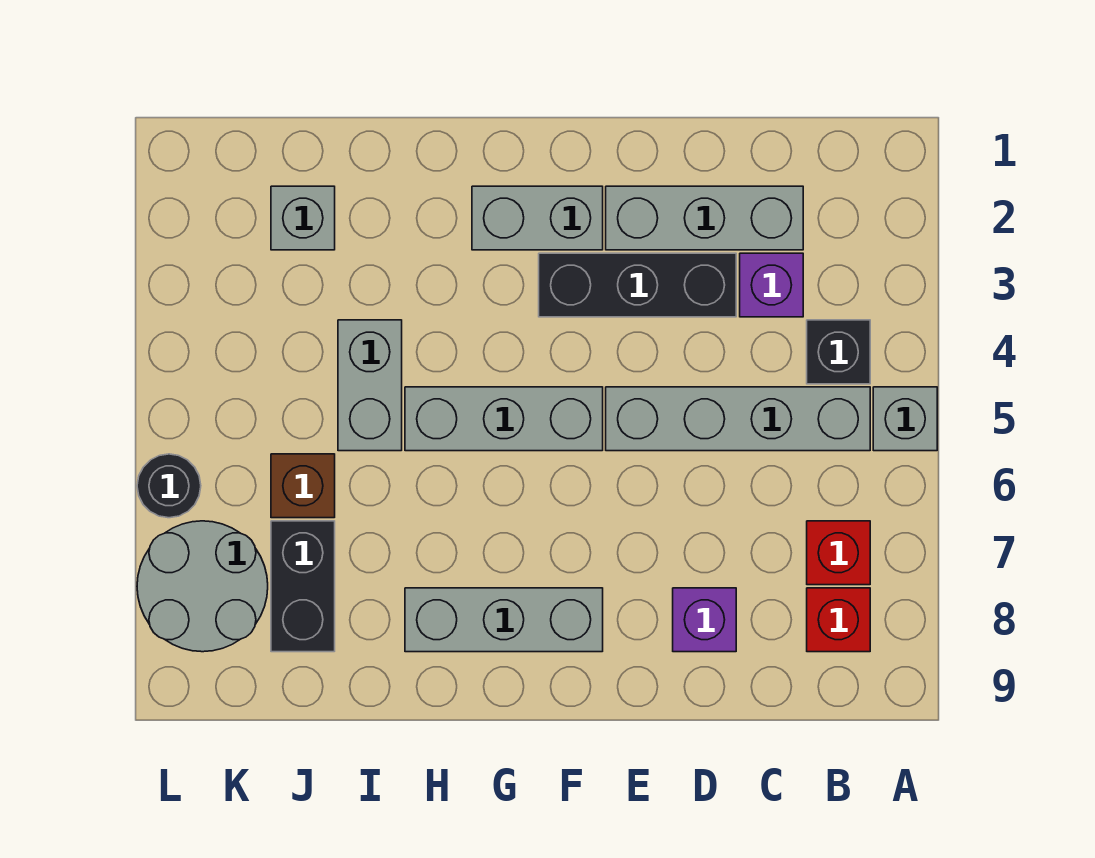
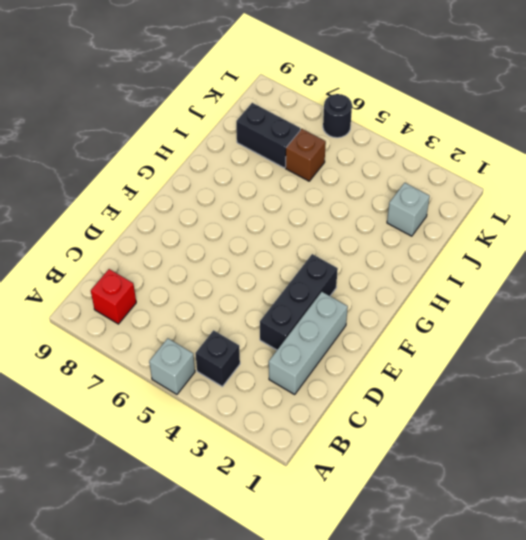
none -> grey 1x4 brick [606,387,870,451]
none -> red 1x1 brick [807,521,870,585]
none -> purple 1x1 brick [740,253,803,317]

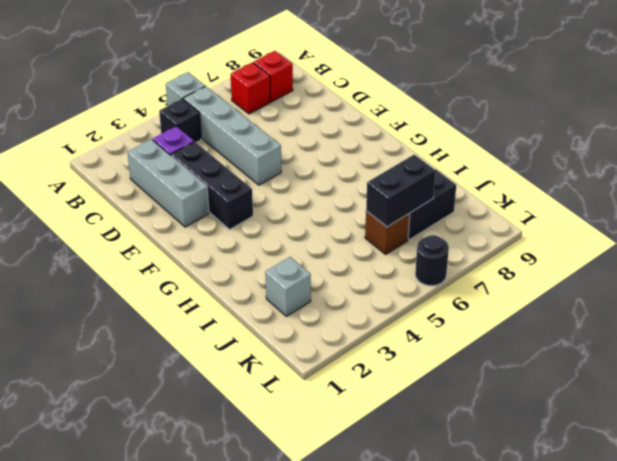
black 1x2 brick [366,155,436,227] -> none
none -> purple 1x1 brick [673,588,736,652]
none -> grey 1x2 brick [472,186,603,250]
none -> grey 1x3 brick [405,387,603,451]

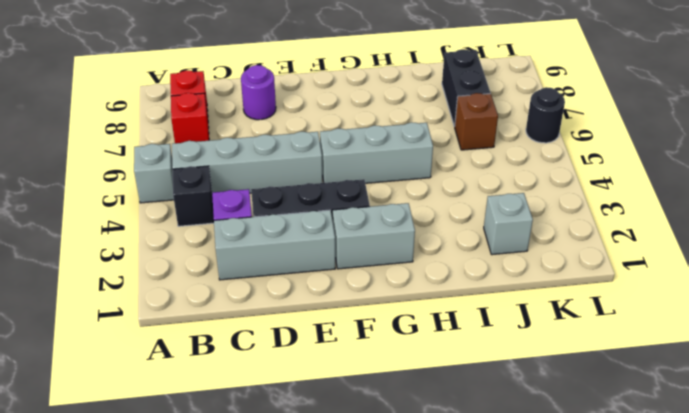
purple 1x1 round brick [241,65,276,120] -> purple 1x1 brick [673,588,736,652]
none -> grey 1x3 brick [405,588,603,652]
none -> grey 1x2 brick [338,320,402,451]
none -> grey 2x2 round brick [137,521,268,652]

